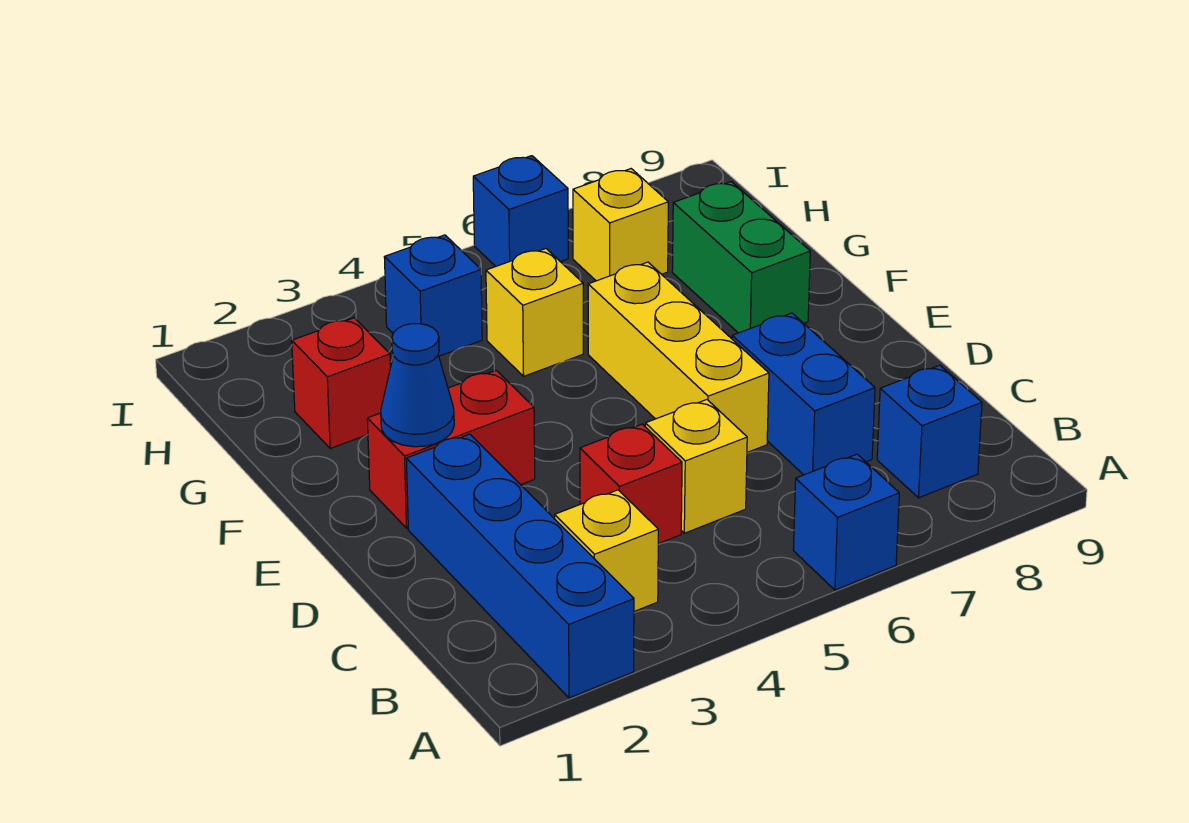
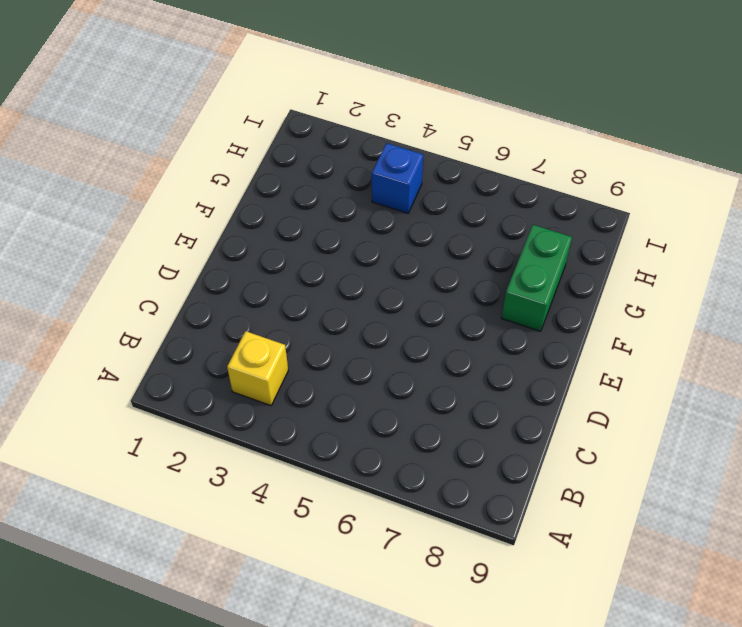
none -> blue 1x4 brick [406,434,634,698]
none -> blue 1x1 brick [793,454,899,590]
none -> blue 1x1 brick [877,365,982,498]

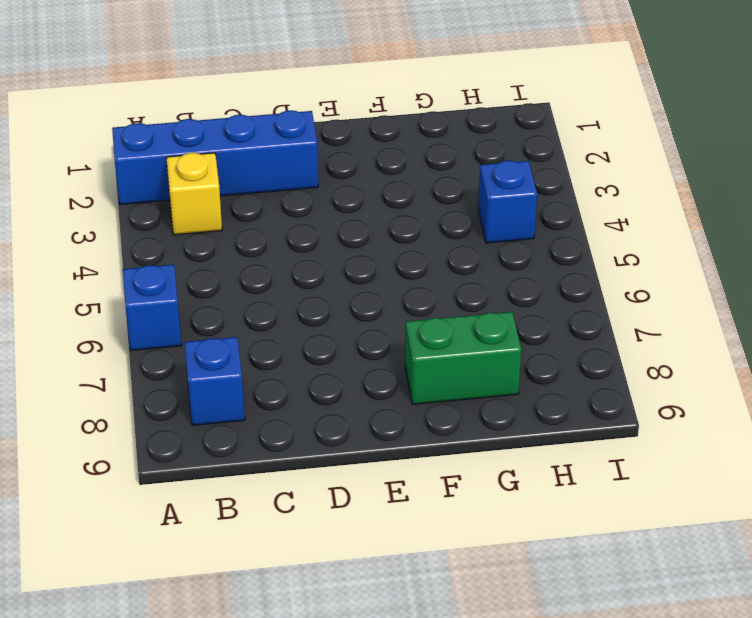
none -> red 1x1 brick [580,424,682,544]
none -> yellow 1x1 brick [645,400,747,533]
none -> blue 1x2 brick [732,313,875,475]

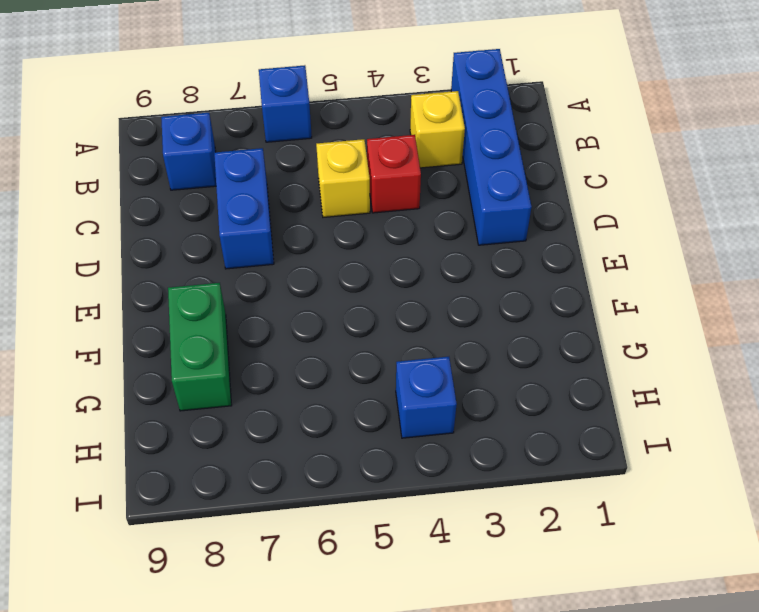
none -> yellow 1x3 brick [588,262,769,452]
none -> red 1x2 brick [367,370,535,528]
none -> red 1x1 brick [292,318,391,449]

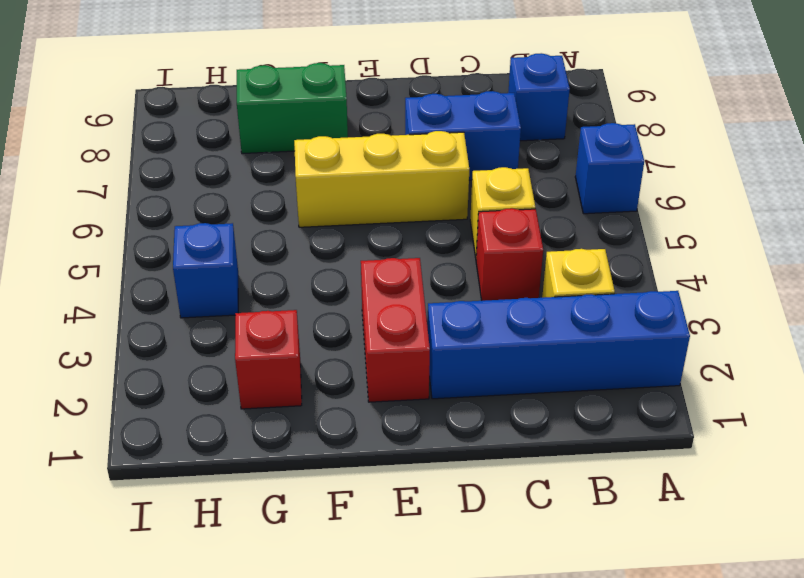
none -> yellow 1x1 brick [486,249,583,376]
none -> yellow 1x1 brick [573,169,668,281]
none -> blue 1x1 brick [473,156,568,266]

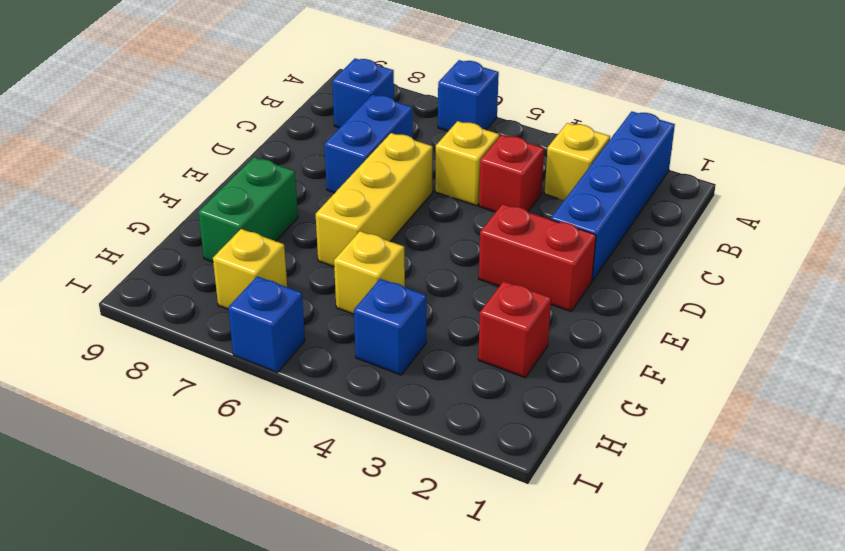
none -> blue 1x1 cone [381,324,454,447]

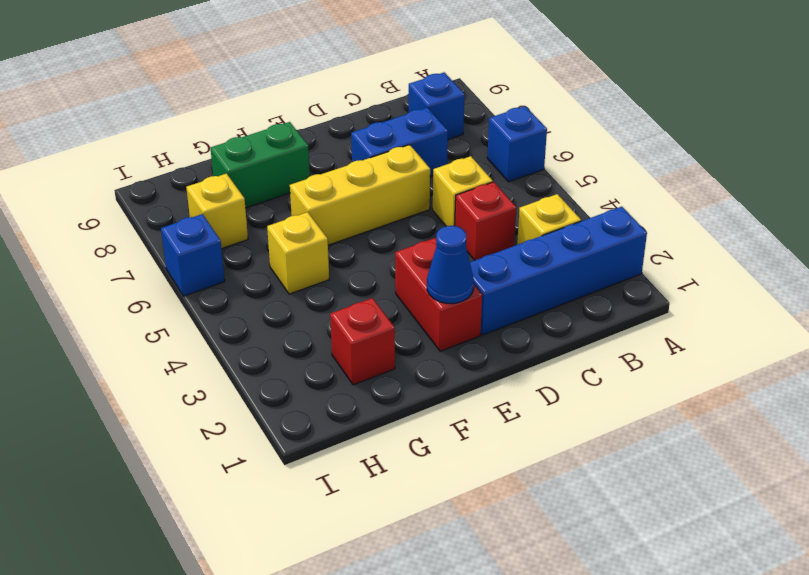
none -> blue 1x1 brick [384,235,482,356]

